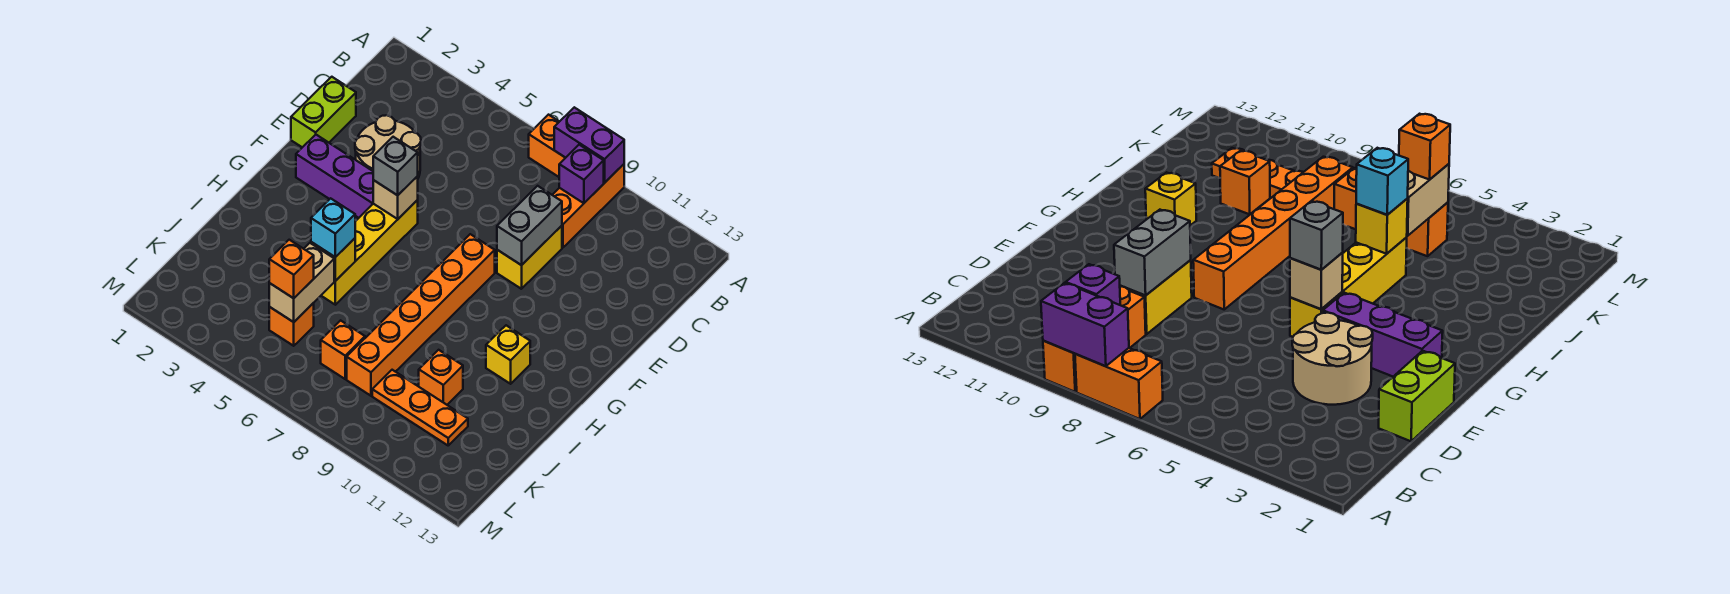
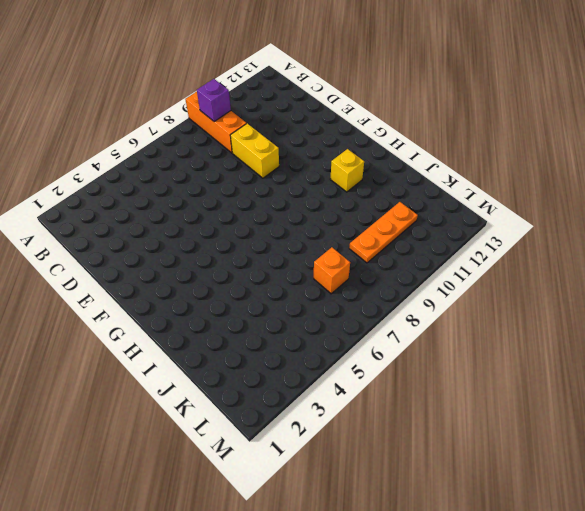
none -> orange 1x2 brick [529,115,565,177]
none -> lime 1x2 brick [291,77,356,147]
none -> tan 2x2 round brick [355,115,421,178]

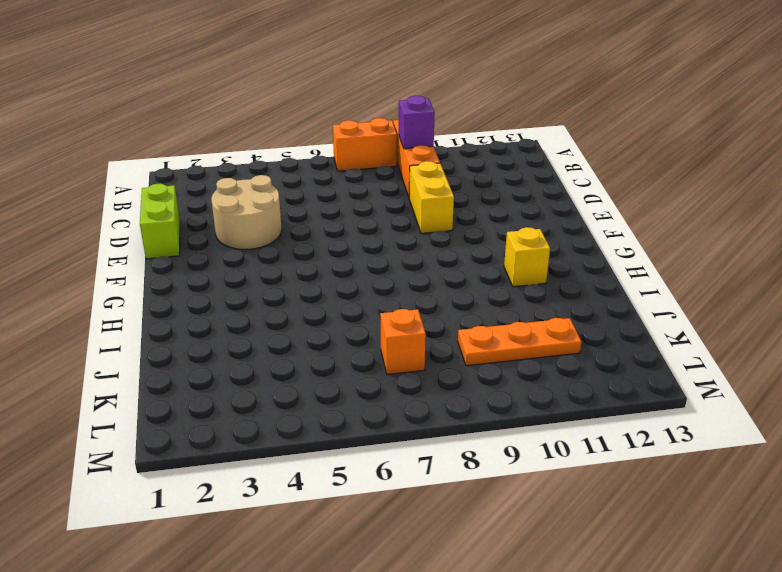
none -> purple 1x3 brick [296,135,373,218]
none -> yellow 1x4 brick [321,200,418,305]
none -> orange 1x6 brick [347,234,495,396]

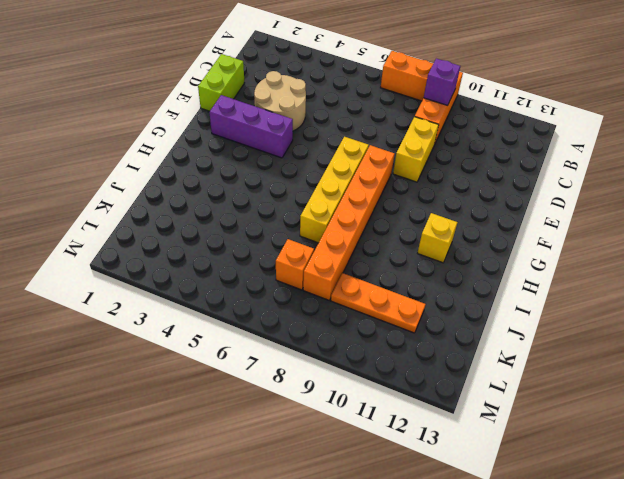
yellow 1x4 brick [300,137,369,243] -> yellow 1x4 brick moved to [321,200,418,305]
none -> orange 1x1 brick [419,350,463,405]
none -> orange 1x1 brick [269,303,314,346]
none -> purple 1x2 brick [554,107,624,183]

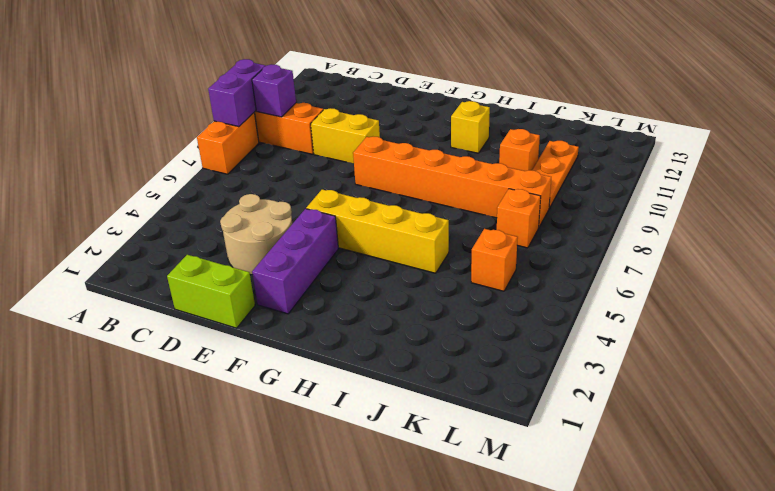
none -> grey 1x2 brick [497,186,562,265]
none -> tan 1x1 brick [373,176,418,219]
none -> yellow 1x1 brick [311,238,355,281]

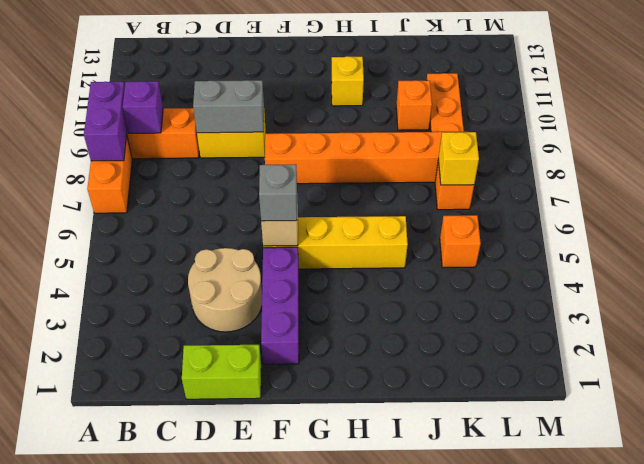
yellow 1x1 brick [438,132,479,185] -> yellow 1x1 brick moved to [311,238,355,281]
none -> tan 1x2 brick [269,243,334,322]
none -> cyan 1x1 brick [311,198,355,257]
none -> orange 1x1 brick [269,240,314,298]

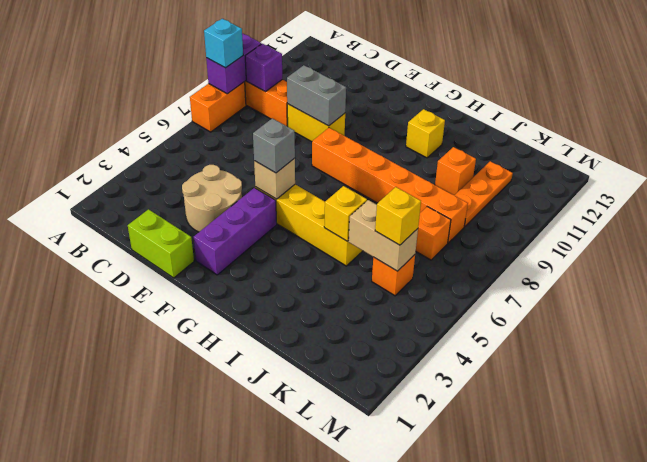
cyan 1x1 brick [204,19,243,68] -> cyan 1x1 brick moved to [311,198,355,257]
yellow 1x1 brick [375,187,421,245] -> orange 1x1 brick [269,240,314,298]

